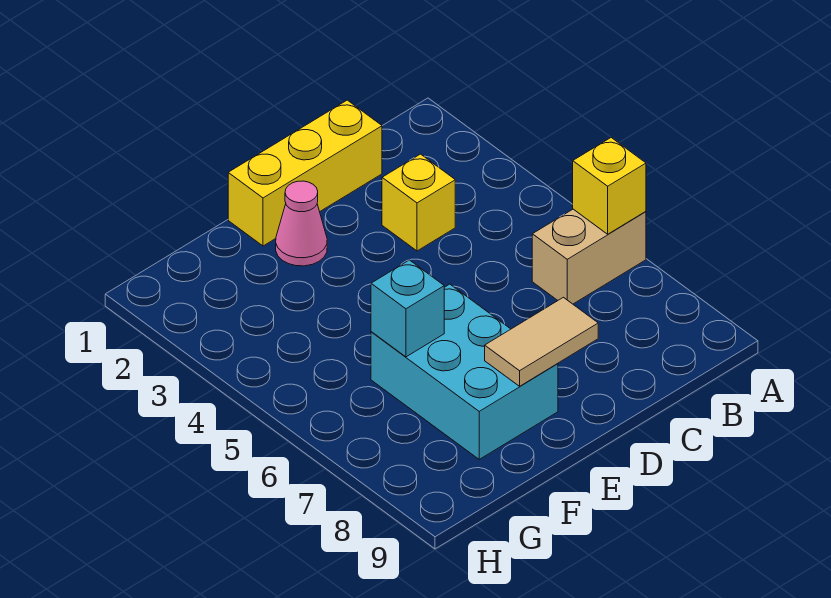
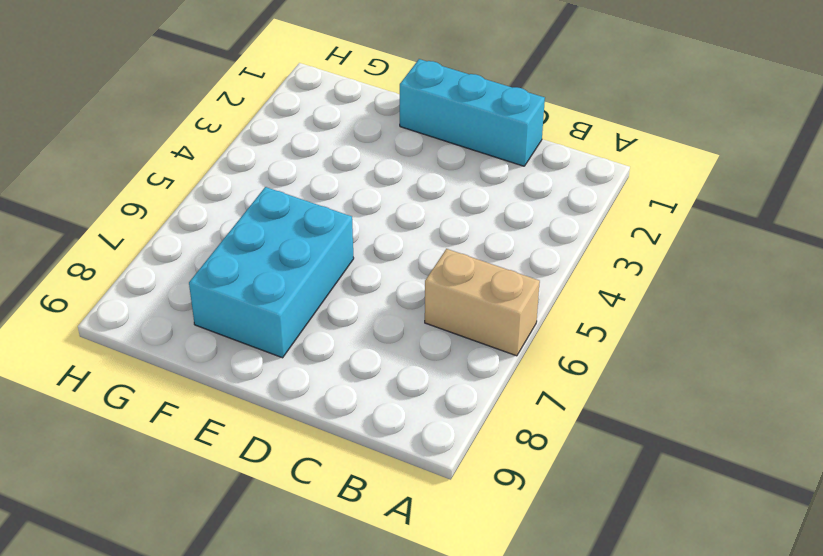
cyan 1x3 brick [400,59,545,166] -> yellow 1x3 brick [228,100,382,246]
none -> yellow 1x1 brick [382,154,455,251]
none -> pink 1x1 cone [276,181,327,266]

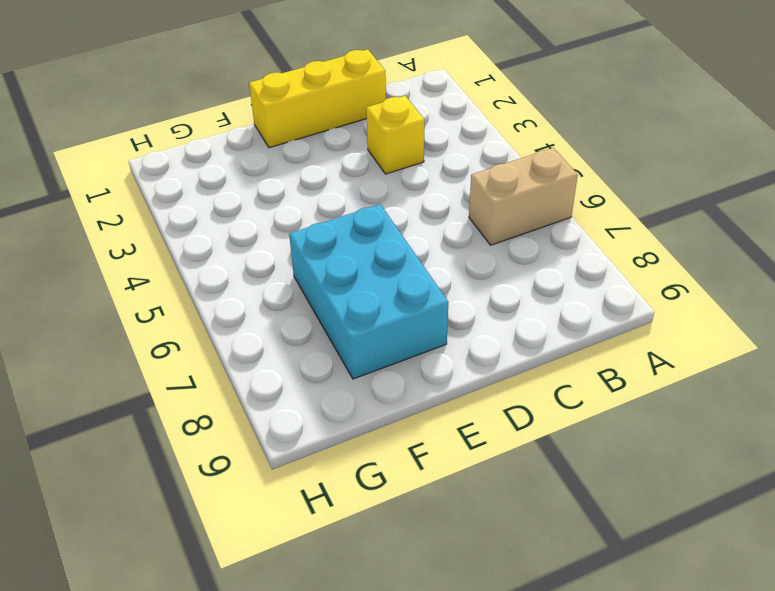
none -> pink 1x1 cone [276,181,327,266]
none -> yellow 1x1 brick [573,138,646,234]

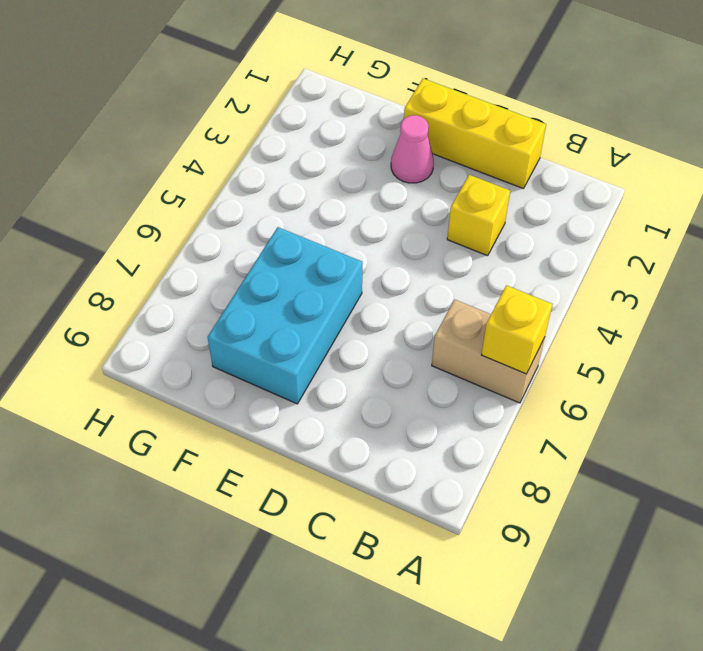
none -> tan 1x2 tile [485,297,598,386]
none -> cyan 1x1 brick [371,260,444,357]

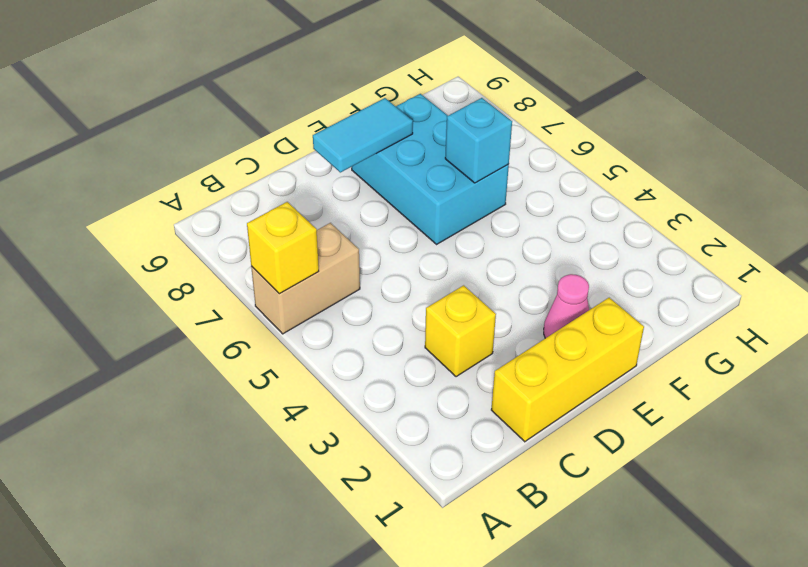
cyan 1x2 tile [313,98,413,172] -> tan 1x2 tile [485,297,598,386]

